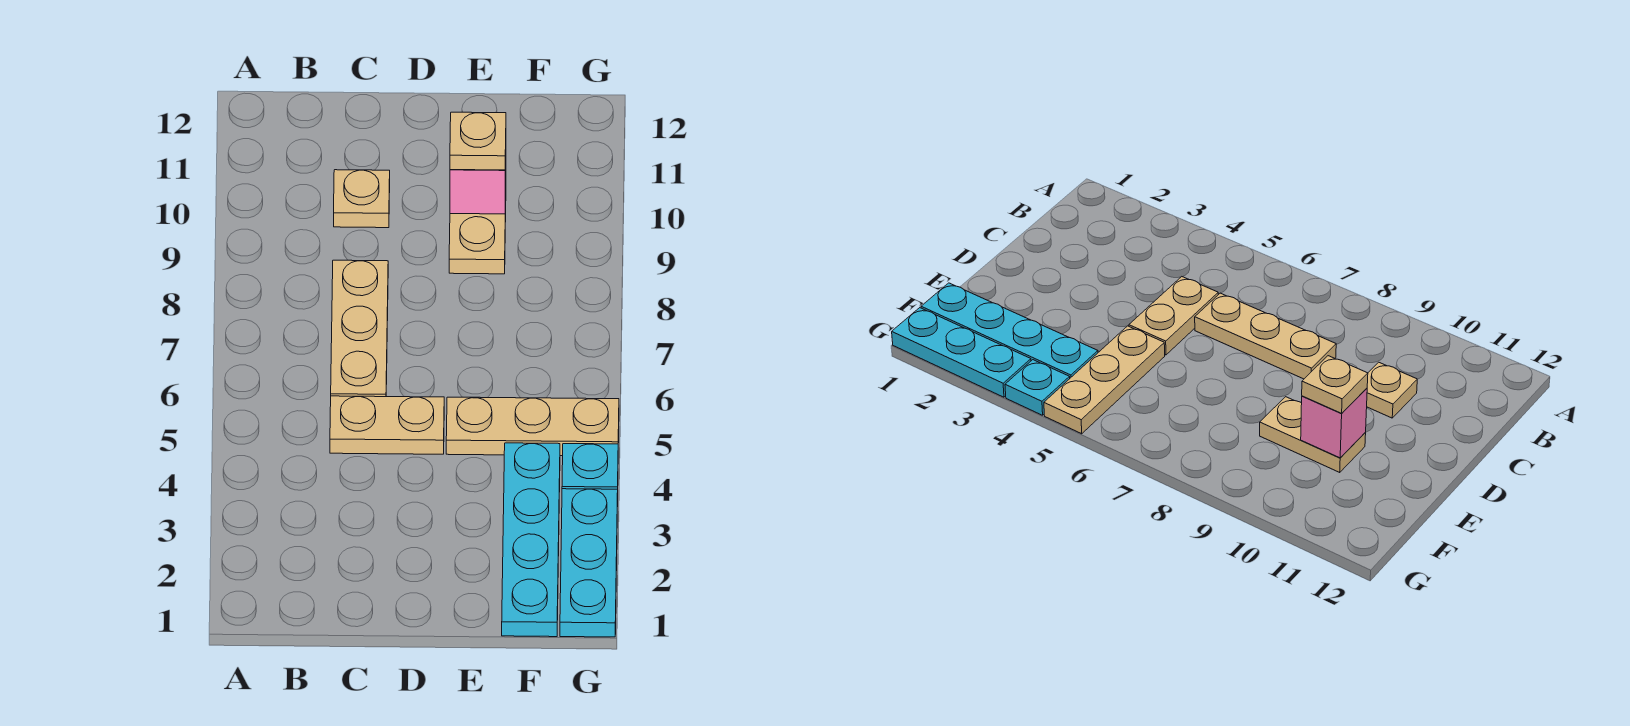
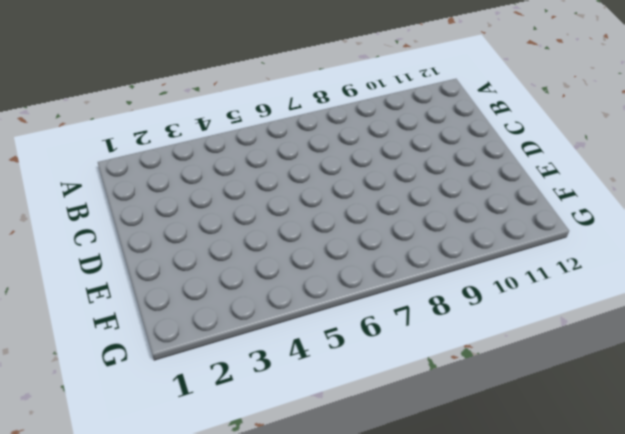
none -> tan 1x2 plate [330,396,444,454]
none -> tan 1x3 plate [331,260,388,397]

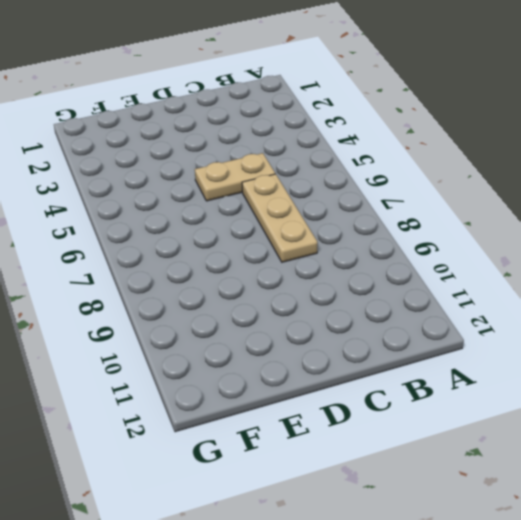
none -> tan 1x1 plate [334,170,390,228]
none -> tan 1x3 plate [446,397,619,456]

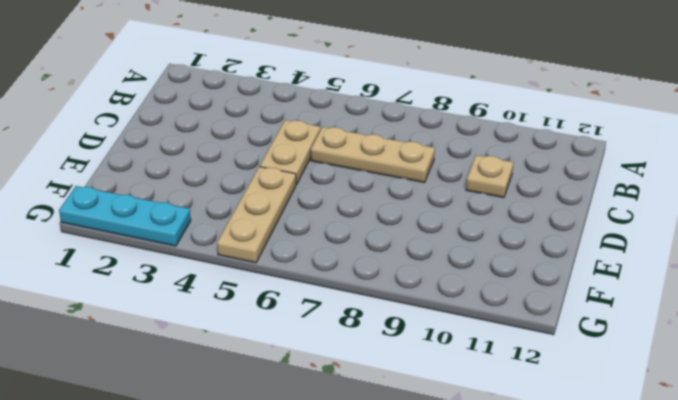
none -> tan 1x2 plate [449,208,506,274]
none -> cyan 1x4 plate [502,443,560,637]

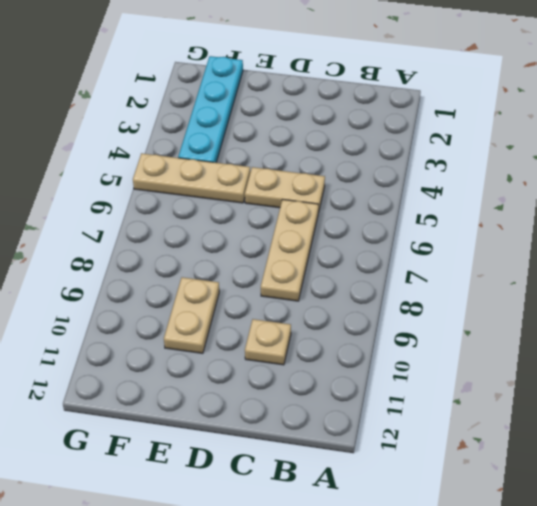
none -> cyan 1x3 plate [560,489,618,637]
none -> cyan 1x1 plate [562,444,618,489]

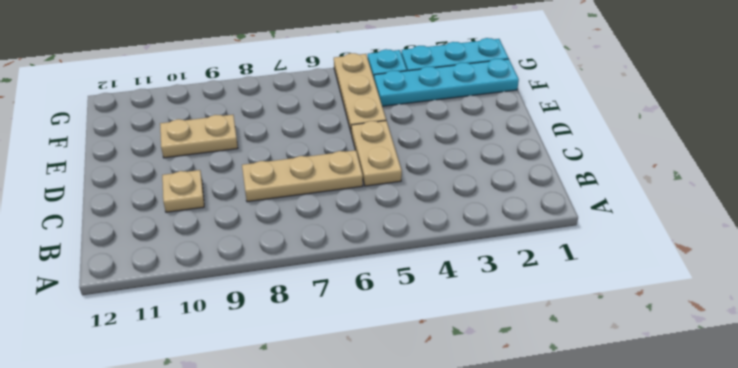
none -> pink 1x1 brick [450,163,506,214]
none -> tan 1x1 plate [450,112,506,170]

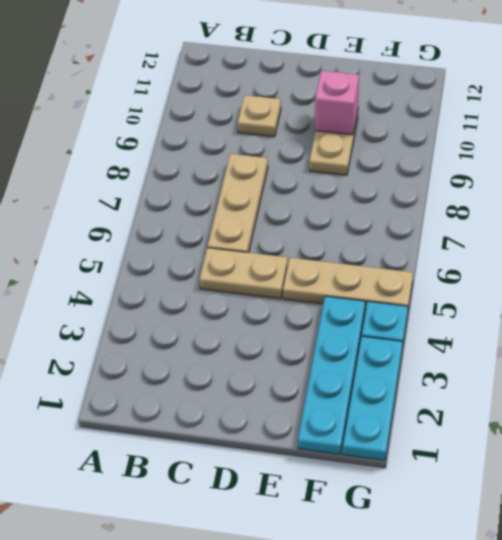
none -> tan 1x1 plate [450,112,506,170]

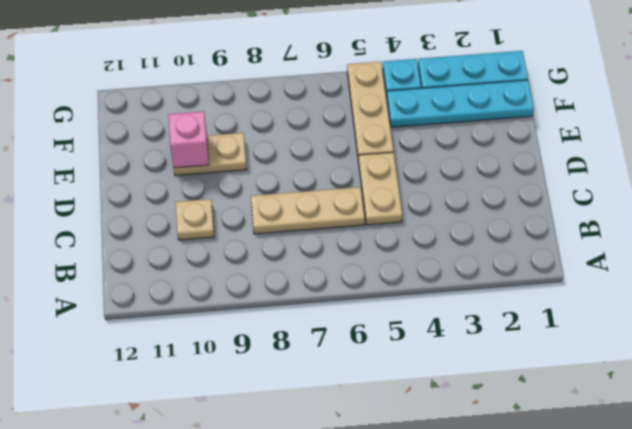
none -> tan 1x1 plate [450,112,506,170]

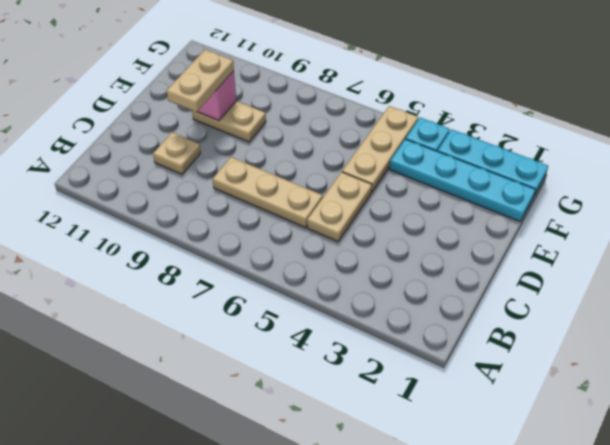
tan 1x2 plate [167,50,234,112] -> tan 1x1 plate [450,112,506,170]

